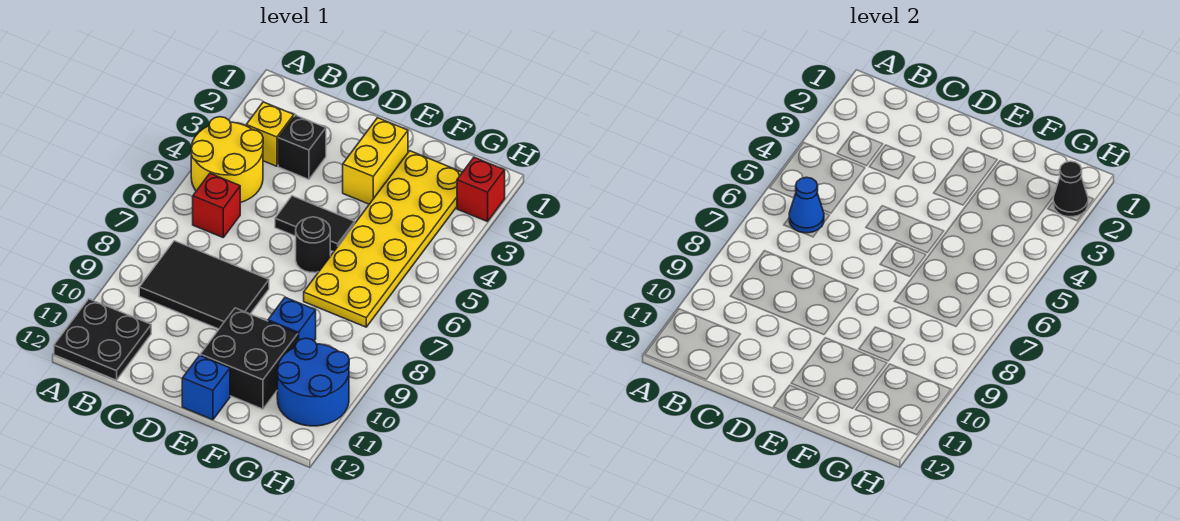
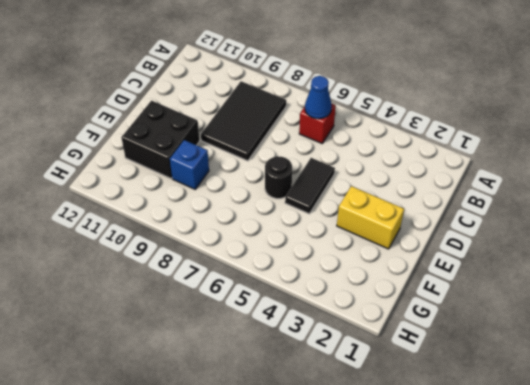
none -> yellow 2x2 round brick [191,117,263,203]
none -> black 2x2 plate [54,299,151,380]
none -> yellow 1x1 brick [246,102,294,166]

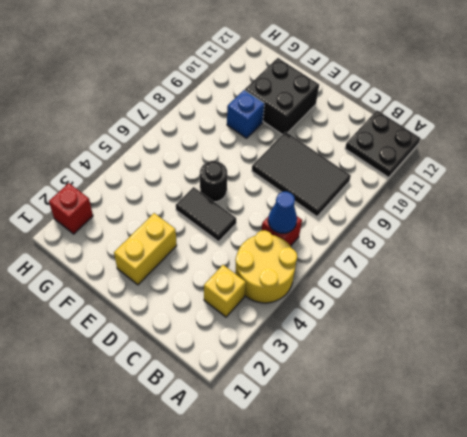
none -> black 1x1 brick [278,115,326,179]
none -> blue 1x1 brick [182,355,230,420]
none -> yellow 2x6 plate [304,151,462,327]

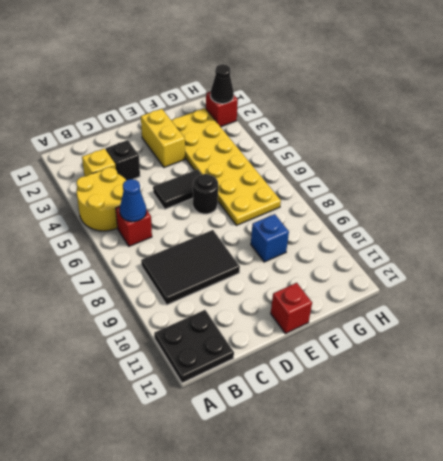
red 1x1 brick [271,283,312,334] -> blue 1x1 brick [182,355,230,420]
none -> black 2x2 brick [200,308,298,409]
none -> blue 2x2 round brick [277,338,349,426]

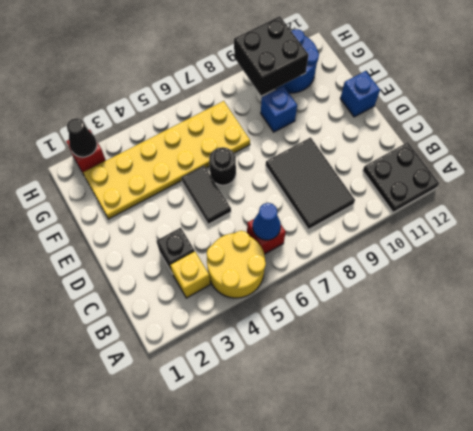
black 2x2 brick [234,16,308,96] -> black 2x2 brick moved to [200,308,298,409]
none -> yellow 1x2 brick [343,118,408,204]

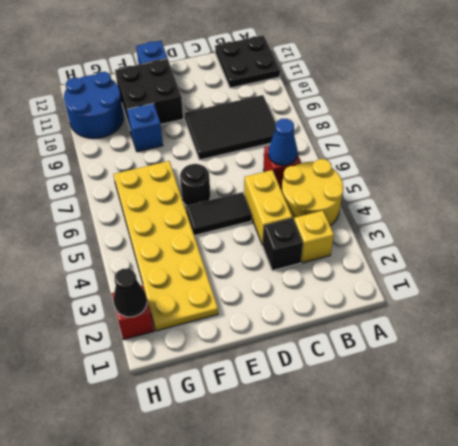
yellow 1x2 brick [244,170,292,245] -> yellow 1x2 brick moved to [343,118,408,204]

